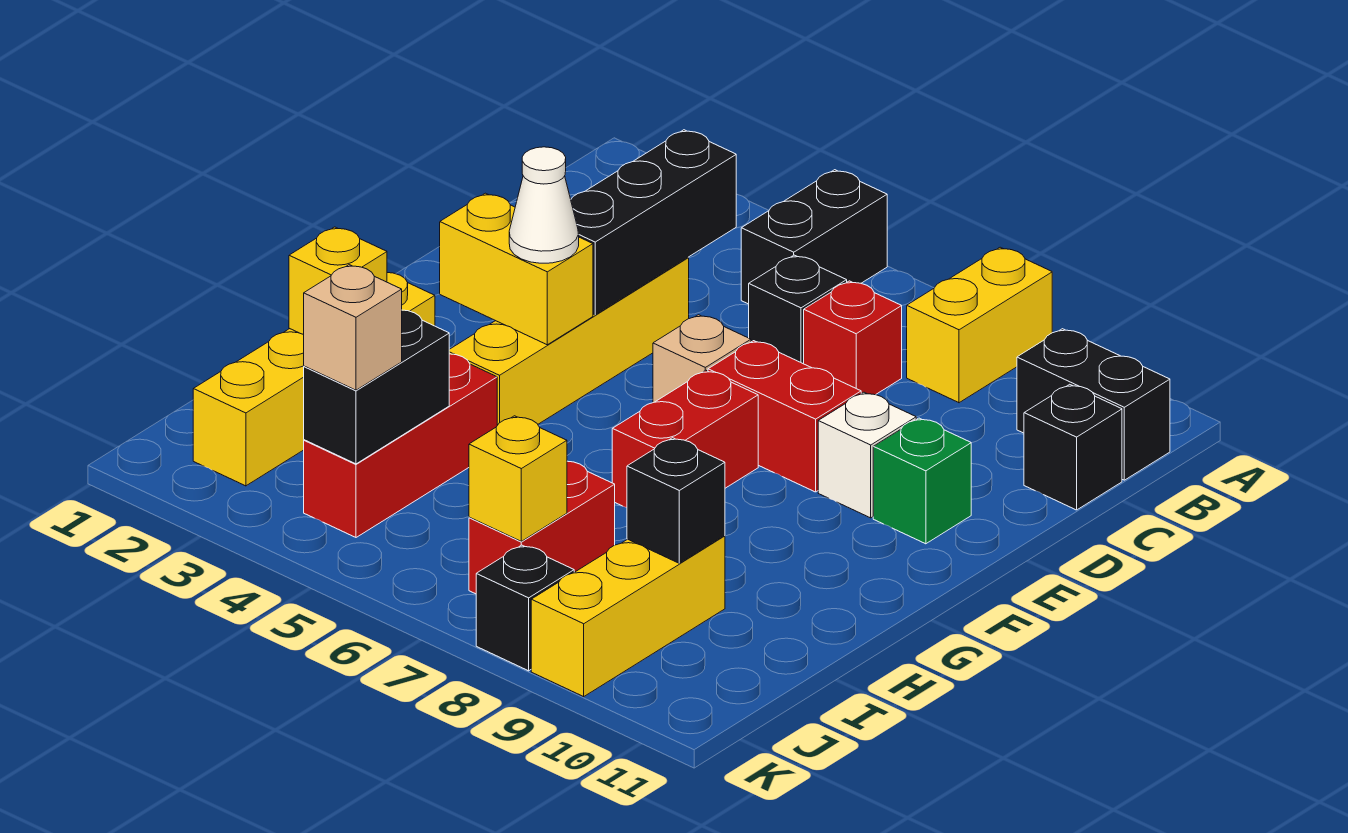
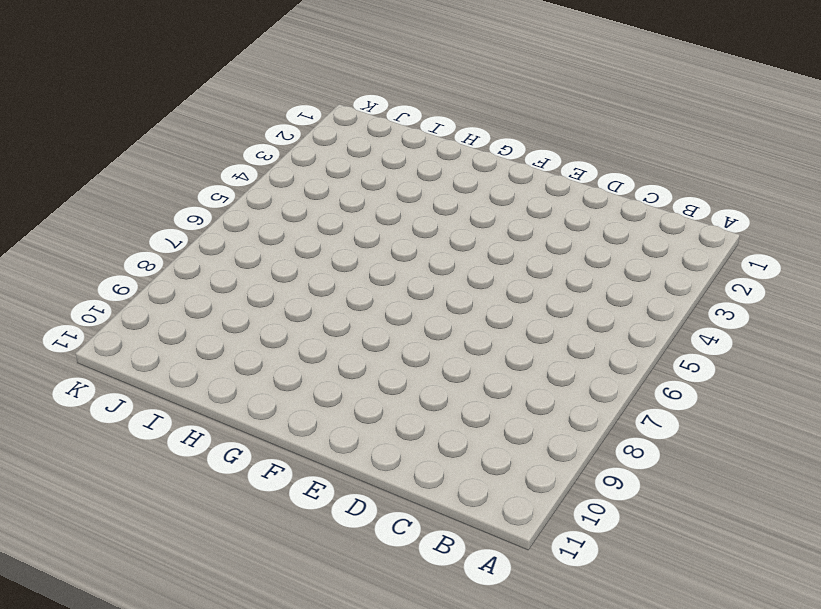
none -> black 1x2 brick [741,170,887,304]
none -> yellow 1x2 brick [907,247,1052,403]
none -> black 1x2 brick [1017,329,1170,480]

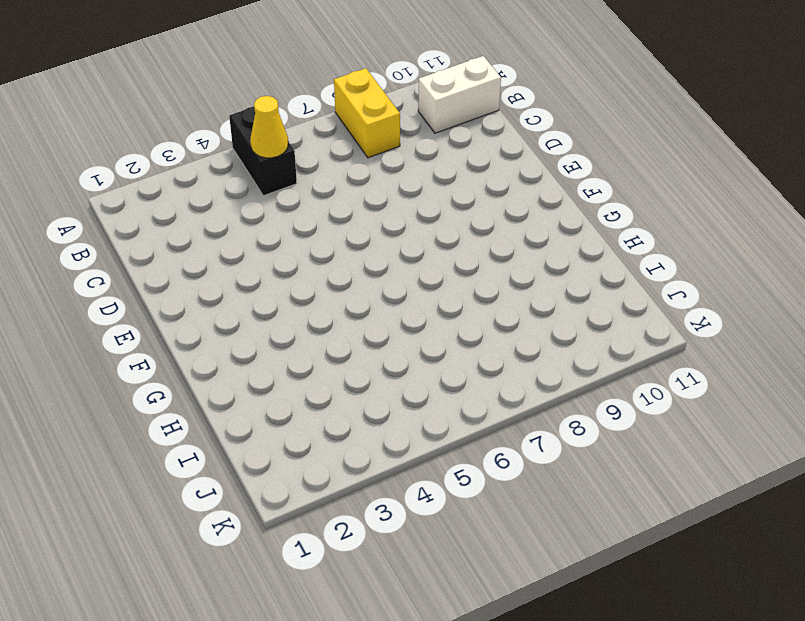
yellow 1x1 cone [250,96,288,158] -> none
white 1x2 brick [418,56,501,133] -> black 1x2 brick [1017,329,1170,480]
none -> black 1x1 brick [749,255,847,364]
none -> red 1x1 brick [804,281,902,395]
none -> black 1x1 brick [1024,384,1122,510]

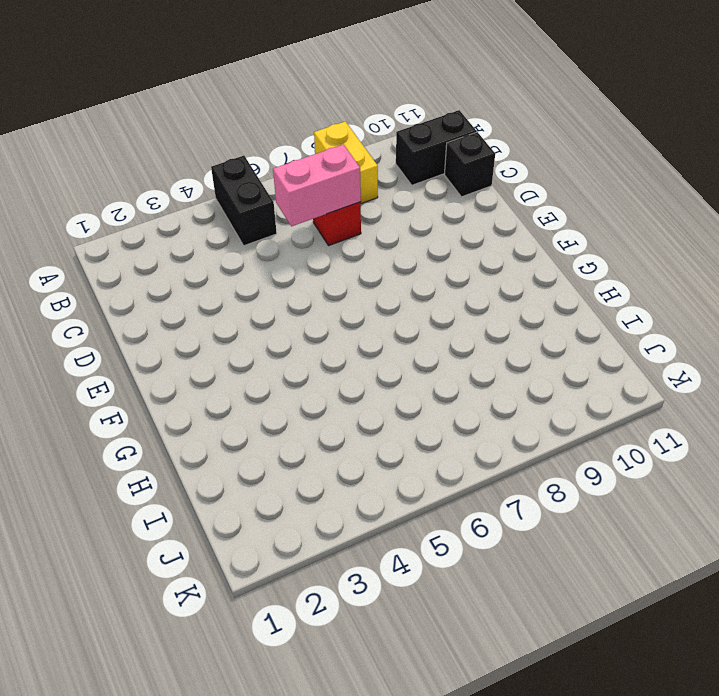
pink 1x2 brick [273,144,361,226] -> none
none -> black 1x1 brick [749,255,847,364]
none -> yellow 1x4 brick [449,258,689,425]
none -> tan 1x1 brick [653,315,751,403]

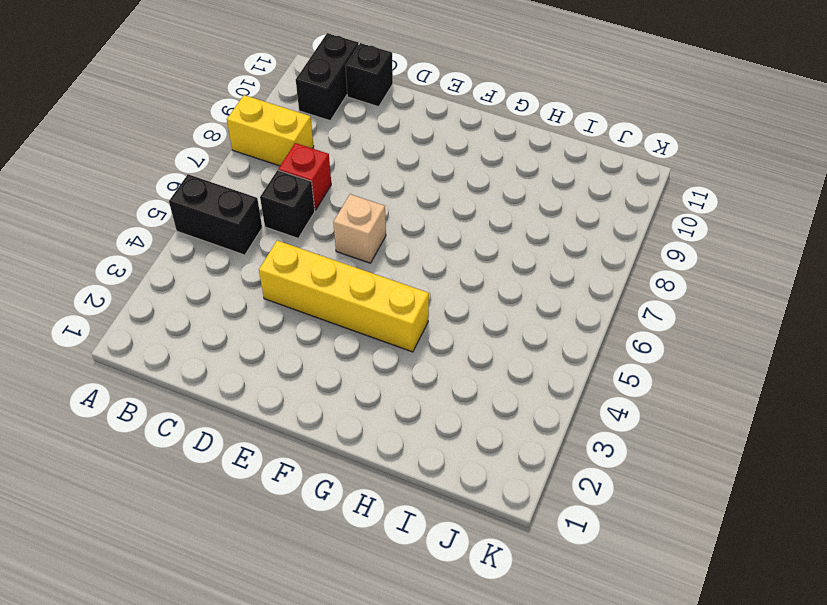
none -> red 1x2 brick [708,341,861,492]
none -> white 1x1 brick [818,392,916,518]
none -> green 1x1 brick [873,418,971,544]

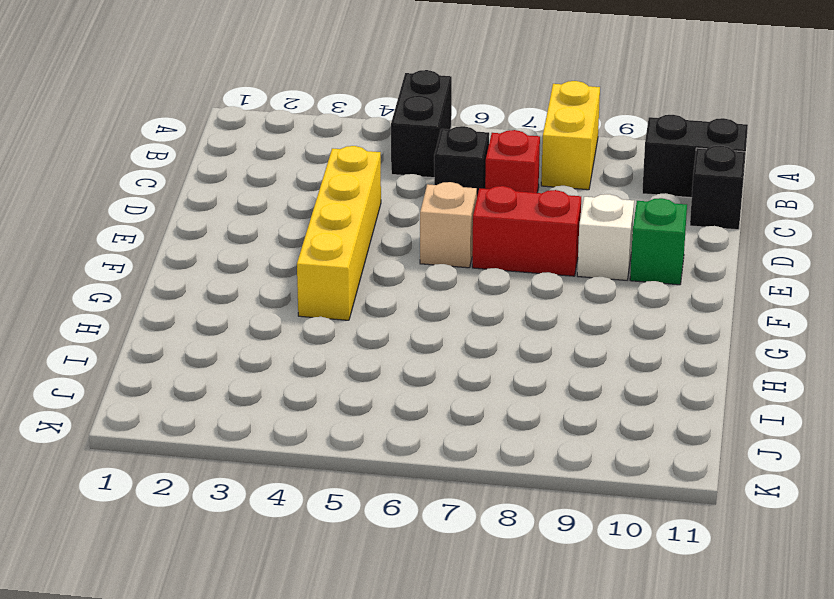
none -> red 1x2 brick [612,370,758,508]
none -> yellow 1x4 brick [193,273,435,486]
none -> red 1x3 brick [304,354,497,537]

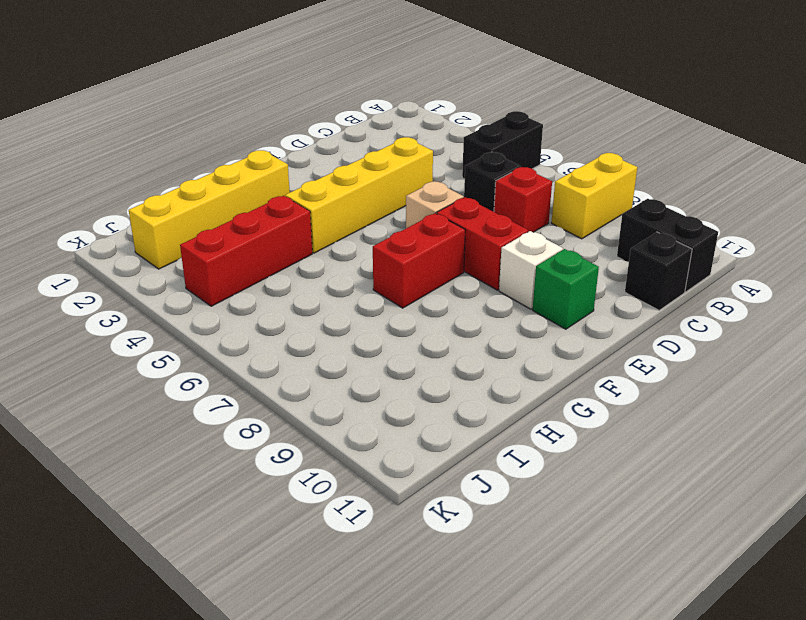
none -> red 1x2 brick [469,461,615,594]
none -> yellow 1x3 brick [531,536,725,697]
none -> black 1x1 brick [476,545,574,671]

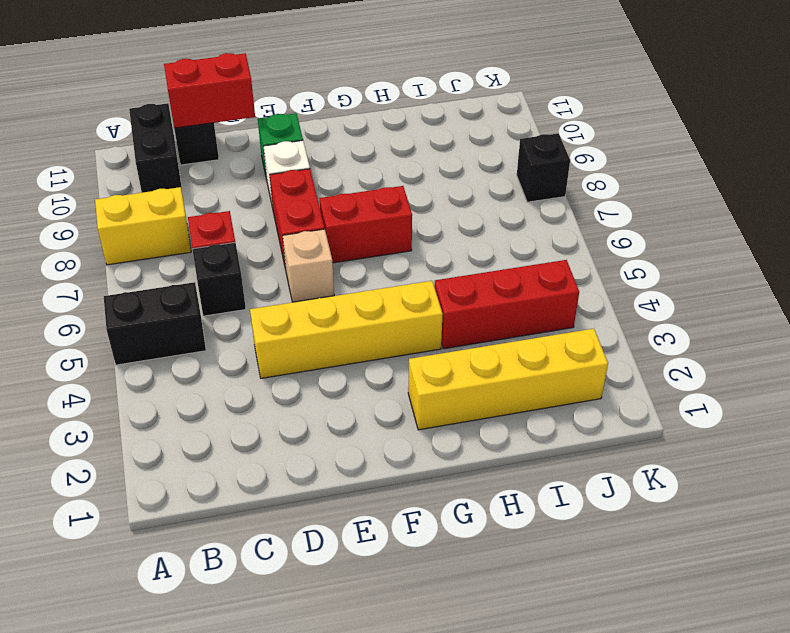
red 1x2 brick [164,53,255,128] -> red 1x2 brick moved to [469,461,615,594]
none -> yellow 1x3 brick [531,536,725,697]
none -> black 1x3 brick [571,130,736,315]
none -> yellow 1x2 brick [440,193,593,345]

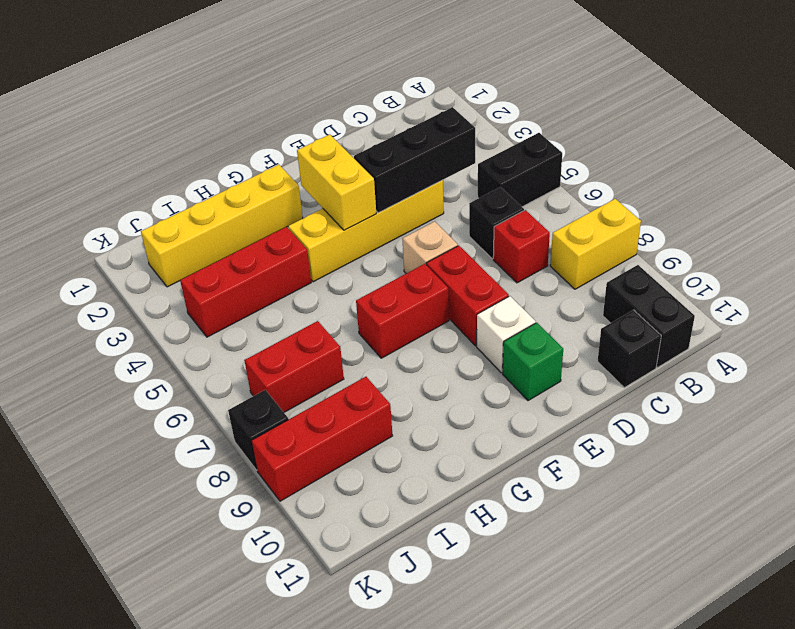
red 1x3 brick [251,377,393,501] -> yellow 1x3 brick [531,536,725,697]
none -> yellow 1x1 brick [289,227,387,335]
none -> black 1x2 brick [304,310,449,464]
none -> black 1x1 brick [627,438,725,563]

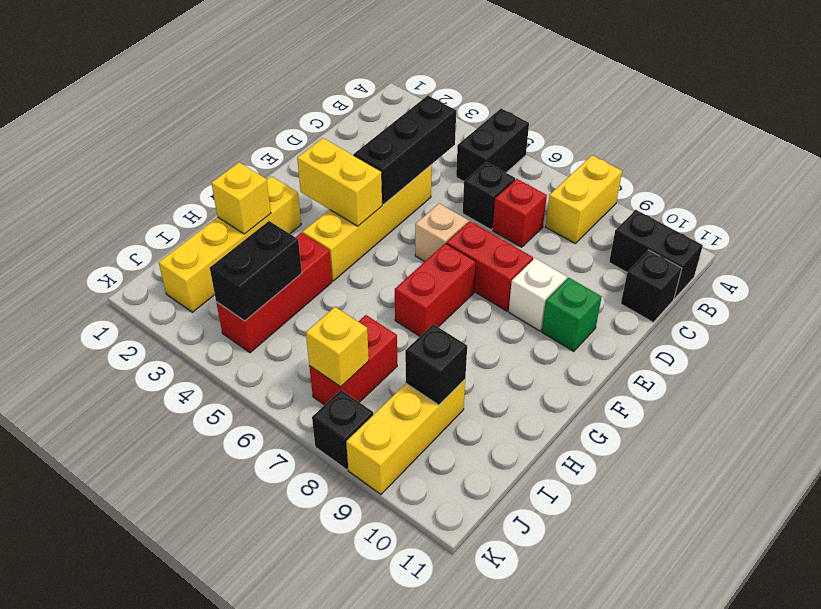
none -> white 1x1 cone [509,147,579,263]
none -> tan 1x1 brick [304,265,402,390]

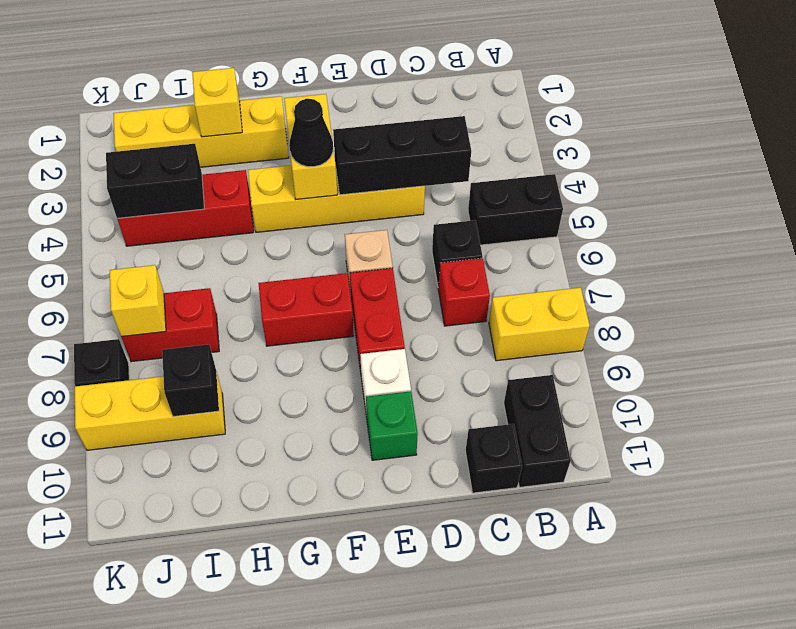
black 1x1 cone [289,99,333,167] -> white 1x1 cone [509,147,579,263]
none -> tan 1x1 brick [304,265,402,390]

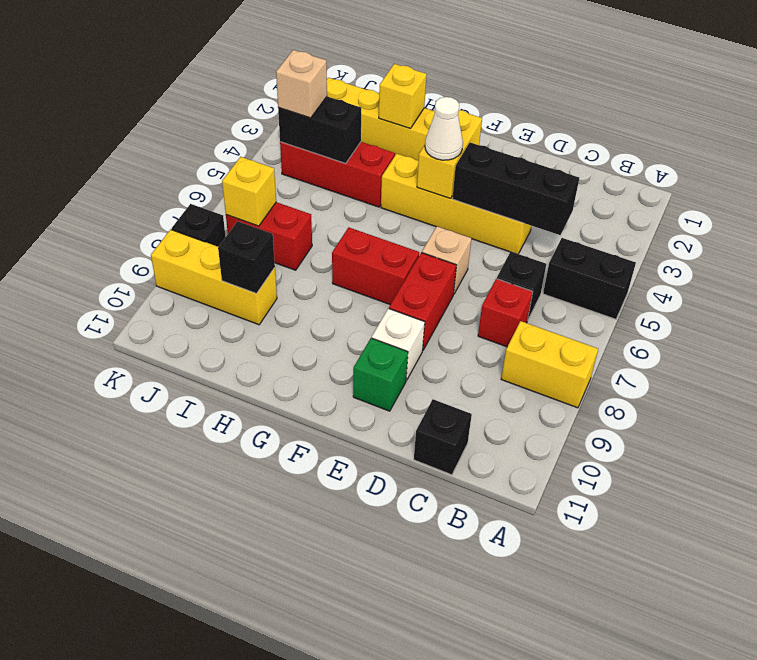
none -> black 1x2 brick [1017,329,1170,480]

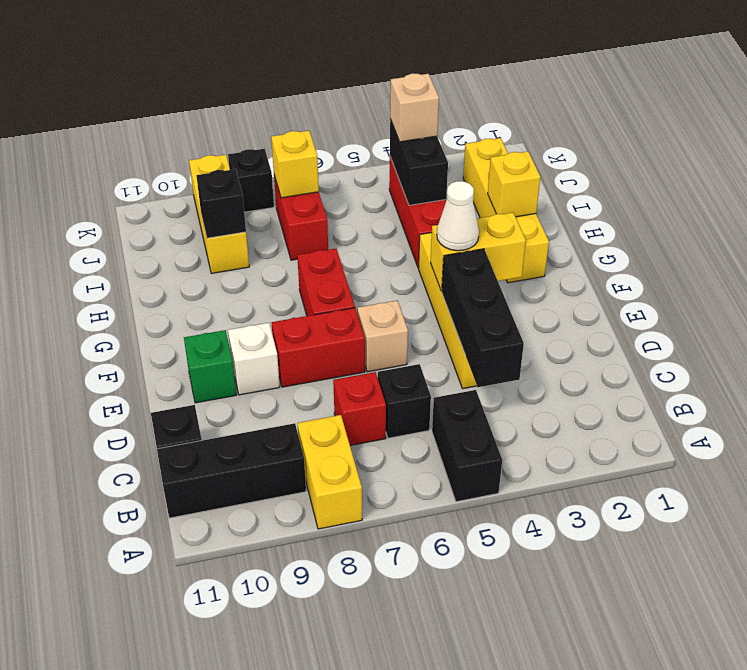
black 1x3 brick [157,423,306,518] -> black 1x2 brick [1017,329,1170,480]

